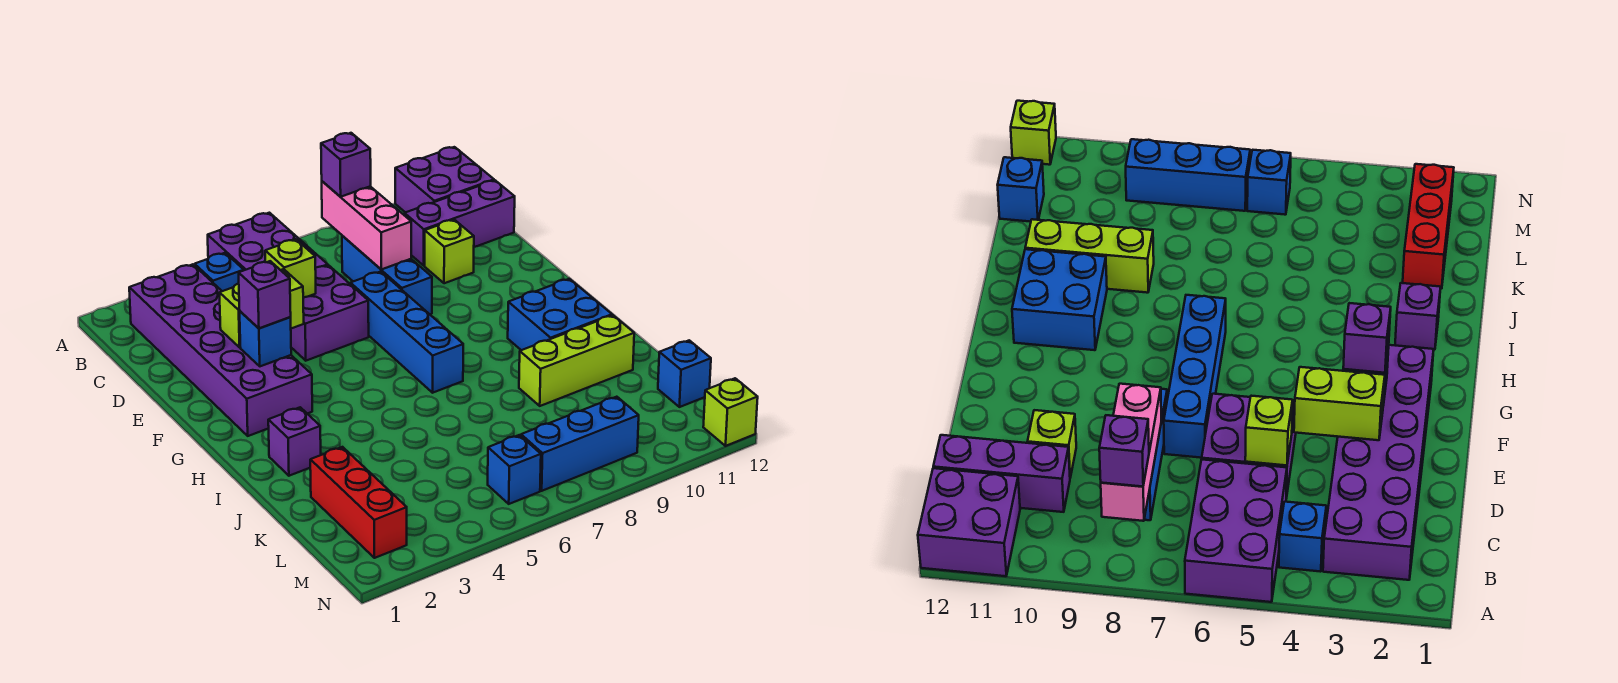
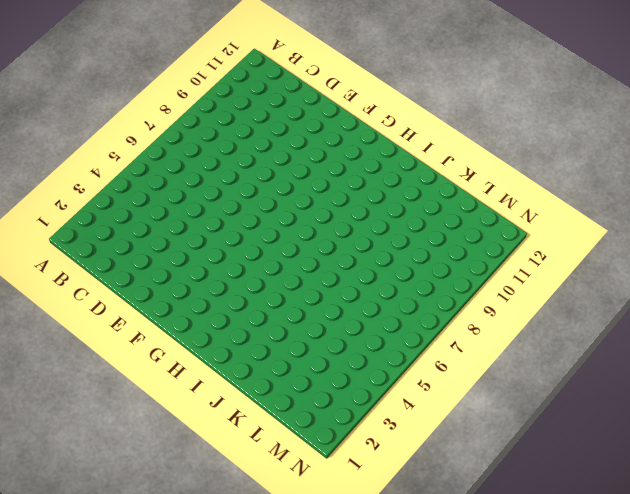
none -> purple 2x3 brick [208,213,328,270]
none -> purple 2x2 brick [395,147,494,213]
none -> purple 2x6 brick [129,264,312,436]

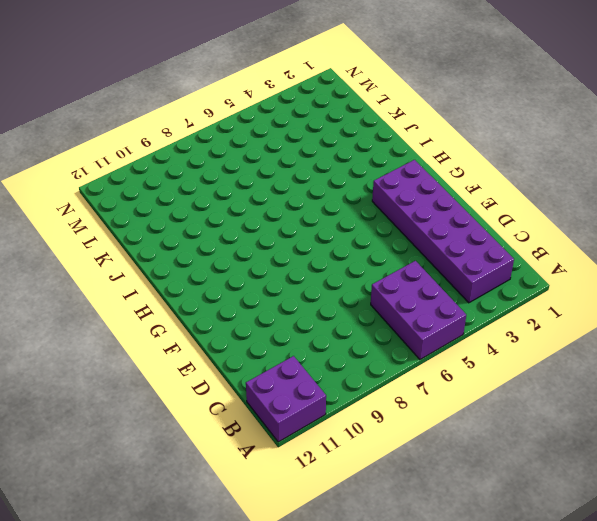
none -> blue 1x1 brick [195,253,244,291]
none -> blue 1x3 brick [342,236,432,314]
none -> purple 1x3 brick [404,180,515,266]

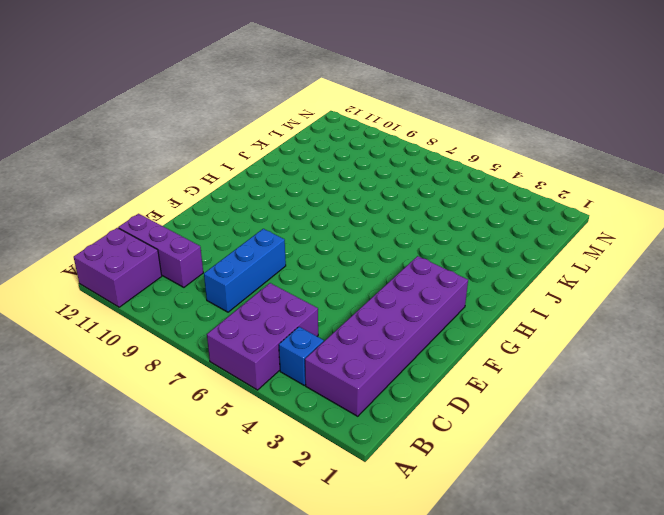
none -> purple 2x2 brick [291,265,369,361]
none -> lime 1x1 brick [425,220,474,283]
none -> blue 1x4 brick [350,272,463,393]

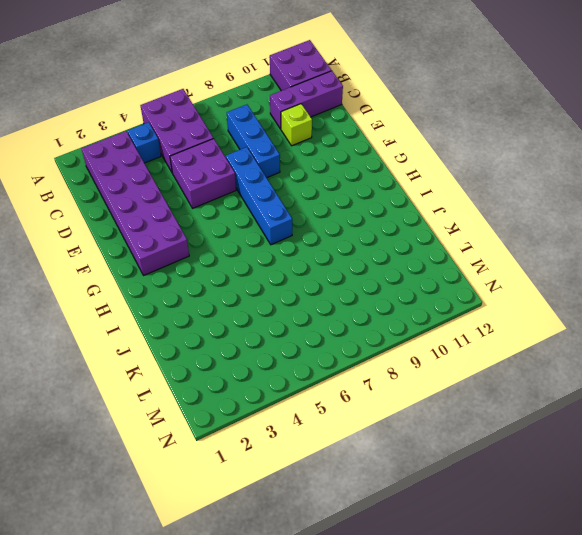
none -> blue 2x2 brick [508,279,612,350]
none -> purple 1x1 brick [268,407,321,476]
none -> lime 1x3 brick [519,315,634,406]

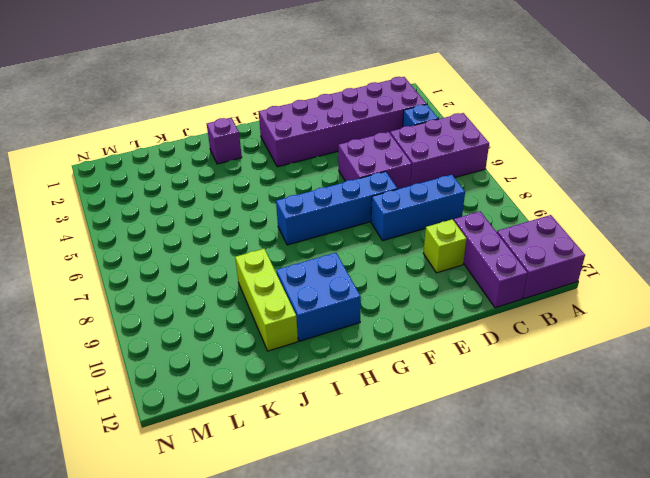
none -> red 1x3 brick [310,447,407,558]
none -> blue 1x1 brick [658,340,711,407]
none -> blue 1x1 brick [488,435,541,504]

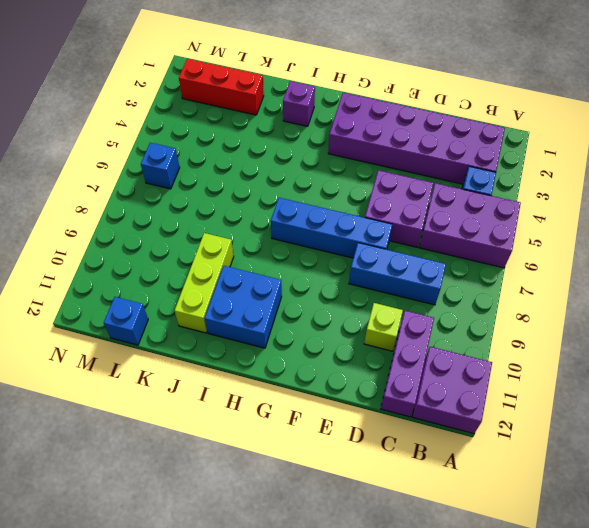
none -> blue 1x3 brick [521,397,639,491]
none -> lime 1x1 brick [703,378,758,446]
none -> pink 1x3 brick [322,181,411,269]

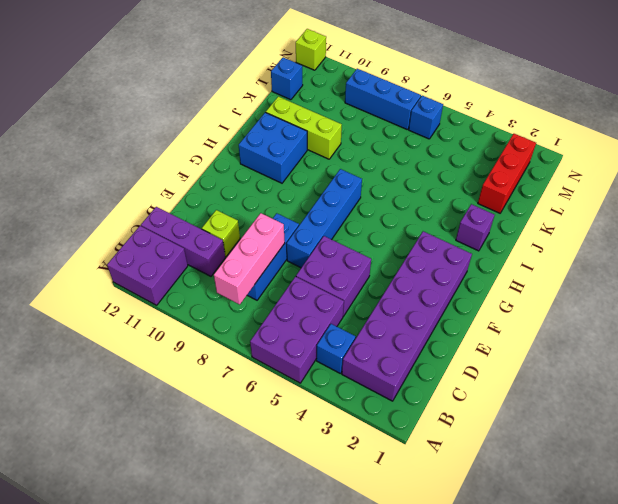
none -> lime 1x1 brick [265,239,316,298]
none -> lime 1x2 brick [219,269,304,347]
none -> blue 1x1 brick [240,311,291,366]

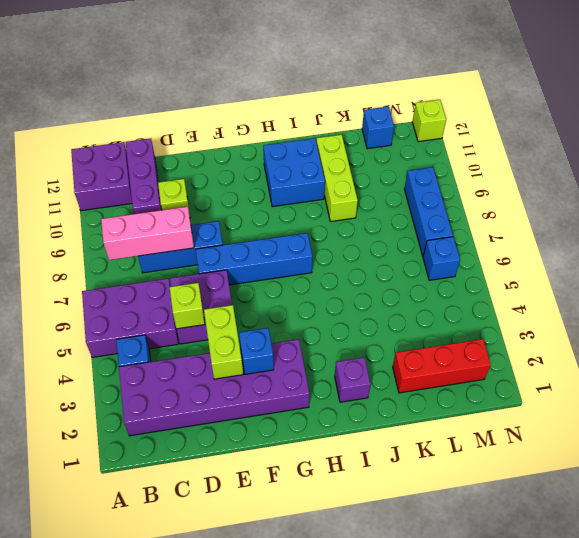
none -> purple 1x1 brick [321,133,371,197]
none -> purple 1x1 brick [239,261,291,328]

